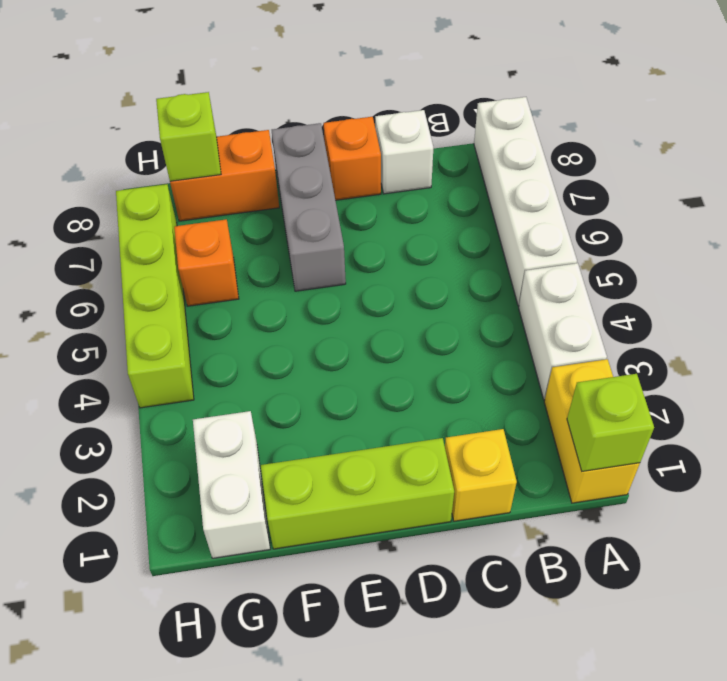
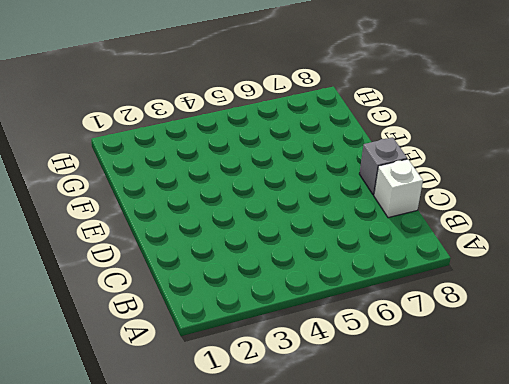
grey 1x1 brick [359,137,407,195] -> orange 1x1 brick [324,117,381,200]
none -> yellow 1x2 brick [544,359,640,503]
none -> white 1x2 brick [519,263,607,400]
none -> white 1x4 brick [474,97,577,306]

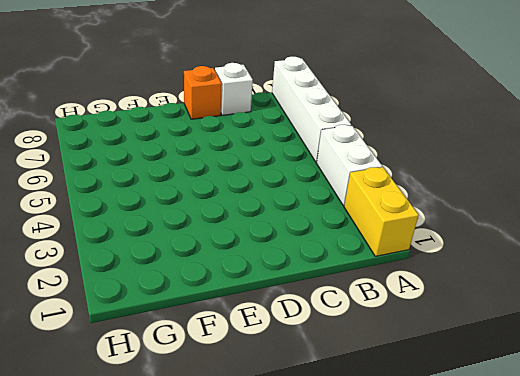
none -> yellow 1x1 brick [445,429,517,521]
none -> lime 1x3 brick [261,438,454,549]
none -> grey 1x3 brick [272,123,346,291]

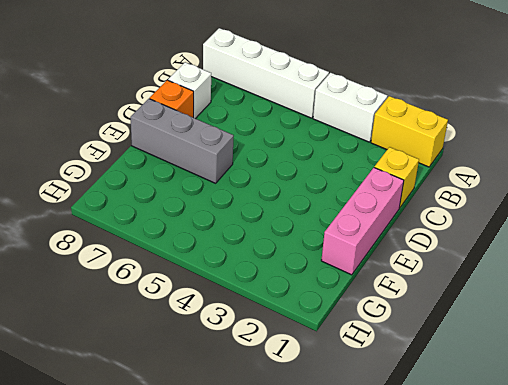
pink 1x3 brick [321,168,404,275] -> lime 1x3 brick [261,438,454,549]
none -> orange 1x2 brick [170,130,279,221]
none -> white 1x2 brick [193,411,270,558]
none -> orange 1x1 brick [174,219,239,306]

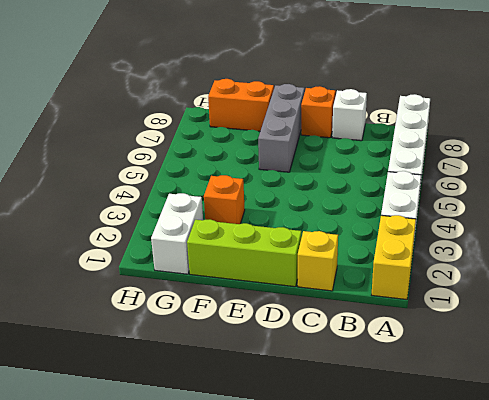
orange 1x1 brick [204,175,245,224] -> orange 1x1 brick moved to [174,219,239,306]
none -> lime 1x4 brick [116,184,194,408]
none -> lime 1x1 brick [567,374,654,471]
none -> lime 1x1 brick [156,92,221,181]

